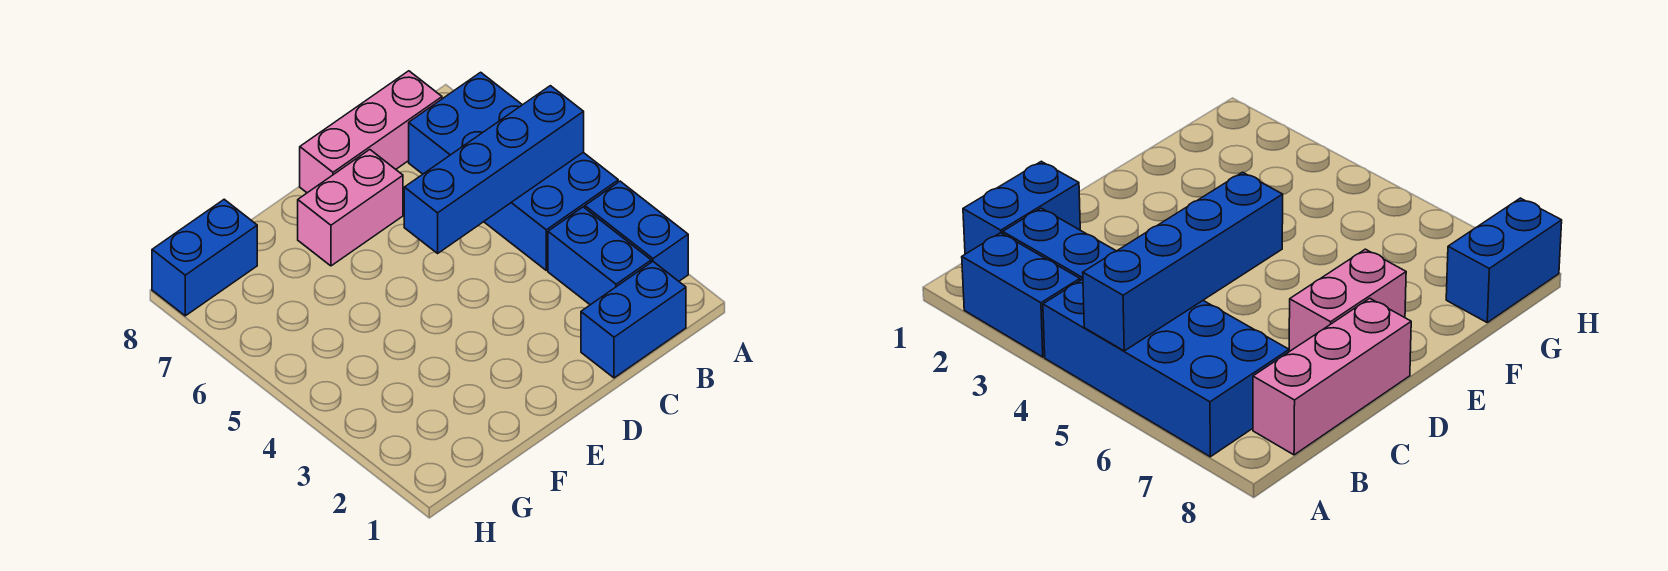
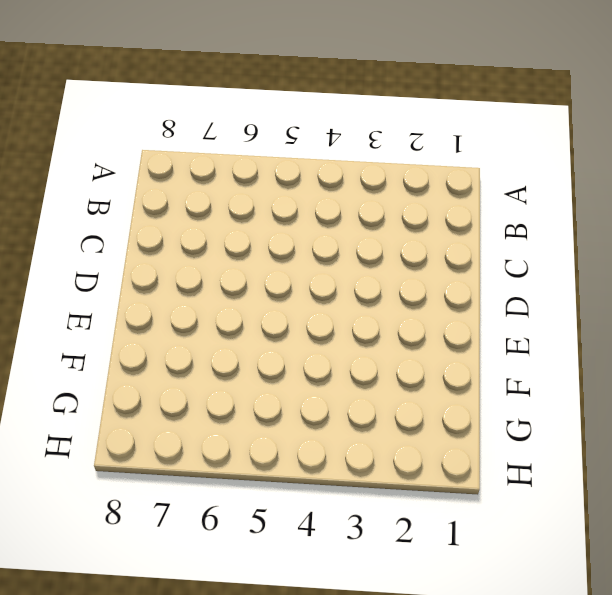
none -> blue 1x2 brick [585,181,688,281]
none -> blue 2x4 brick [409,72,618,270]

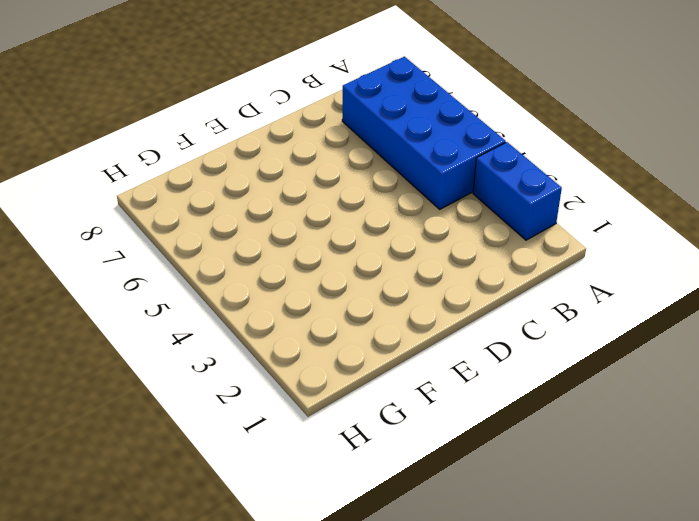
none -> blue 1x2 brick [581,262,686,378]
none -> blue 1x2 brick [548,207,651,305]

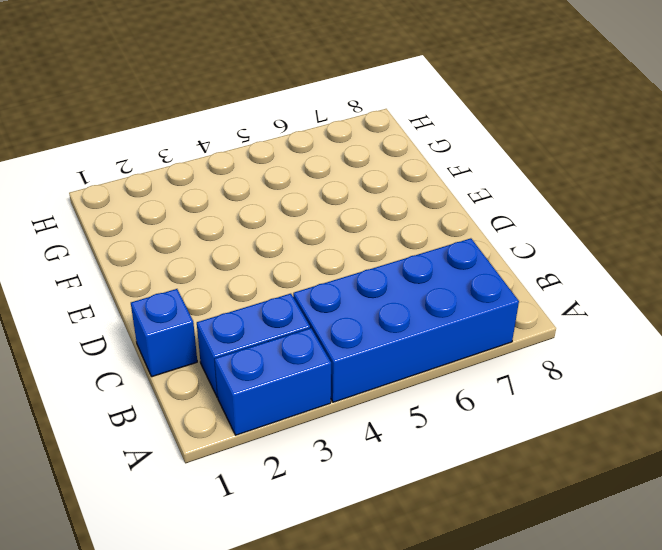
blue 1x1 brick [131,289,197,377] -> blue 1x2 brick [581,262,686,378]
none -> pink 1x3 brick [300,71,442,193]
none -> pink 1x2 brick [298,150,403,266]

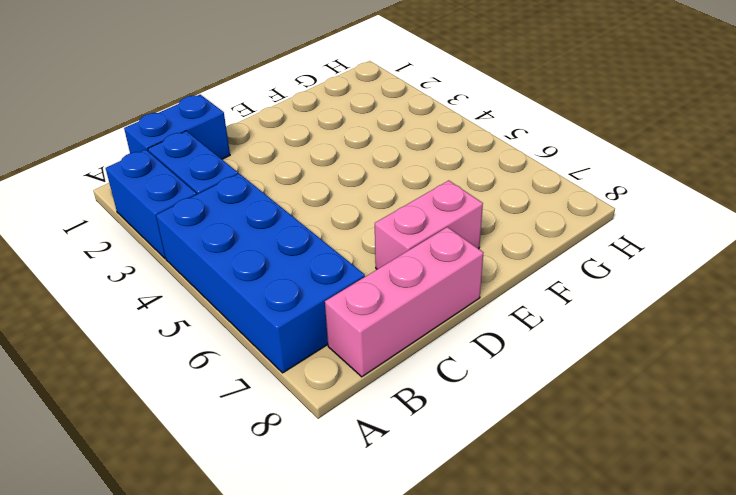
none -> blue 1x2 brick [152,199,257,316]
none -> blue 1x4 brick [404,86,584,253]

